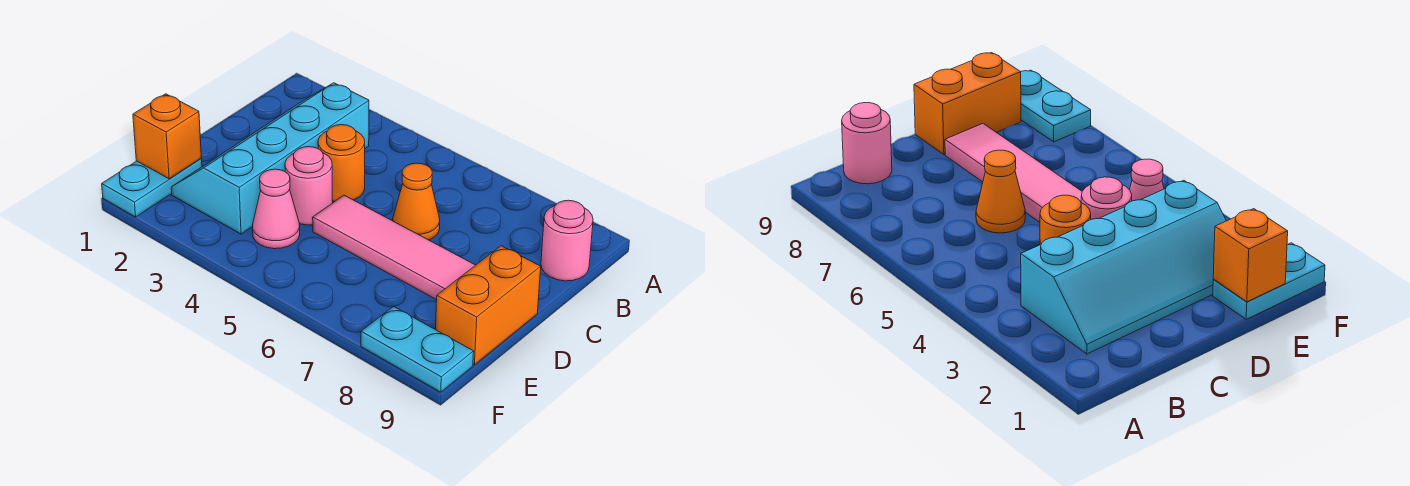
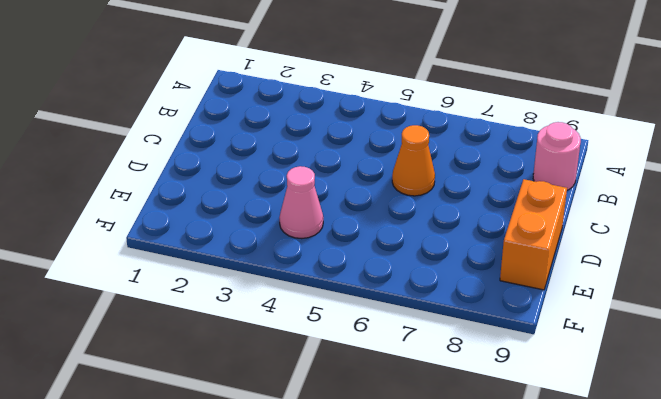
none -> cyan 2x4 slope [171,83,369,234]
none -> orange 1x1 round brick [318,125,365,201]

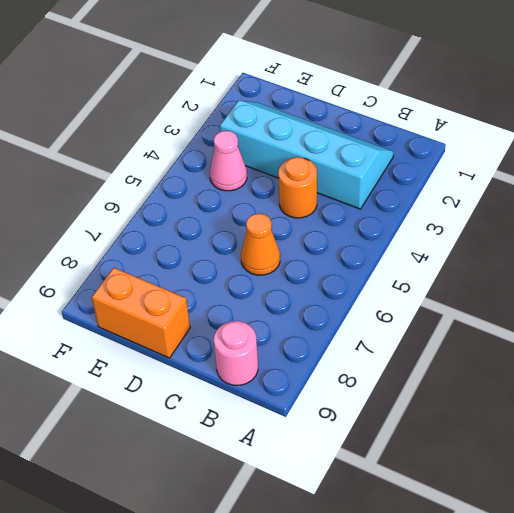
none -> pink 1x1 round brick [285,147,333,225]
none -> pink 1x4 tile [313,195,475,300]

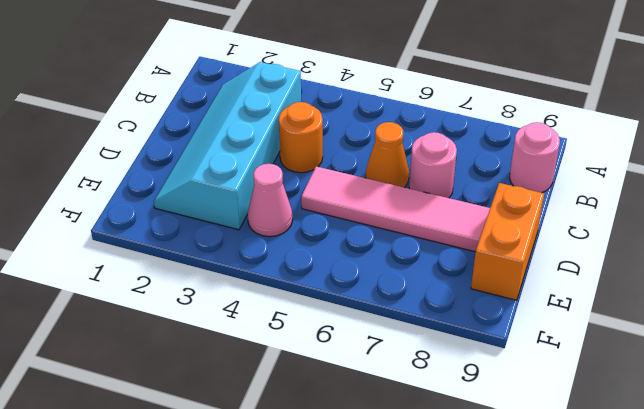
pink 1x1 round brick [409,132,457,198] -> pink 1x1 round brick moved to [285,147,333,225]
none -> cyan 1x2 plate [102,159,202,217]
none -> cyan 1x2 plate [361,306,474,392]

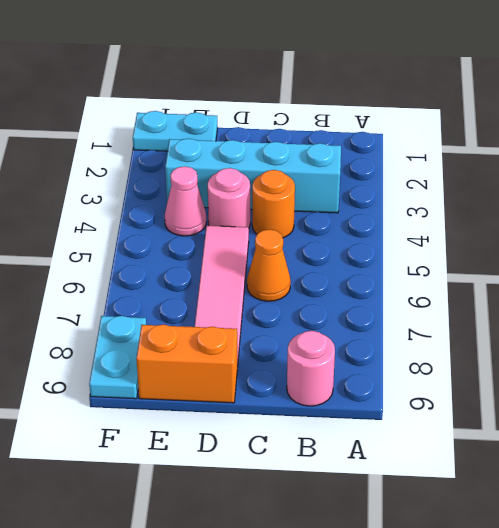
none -> orange 1x1 brick [133,94,201,179]

